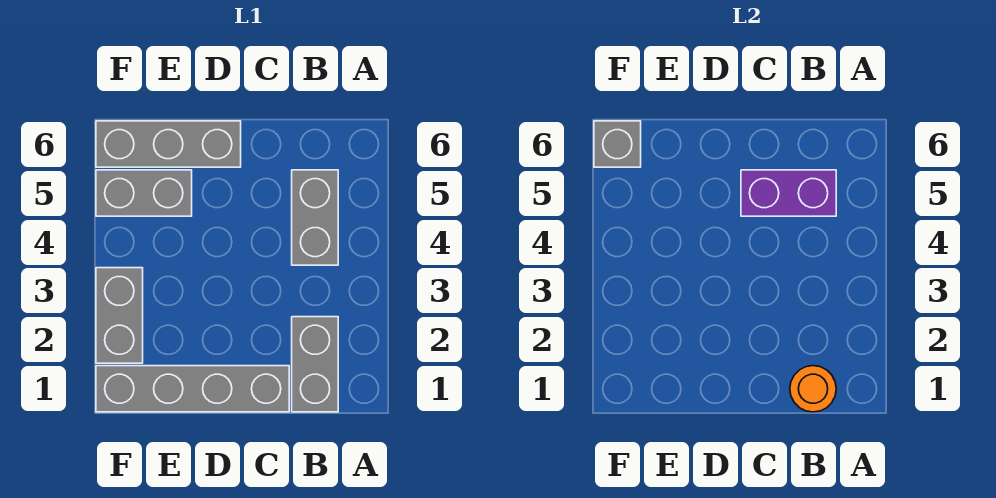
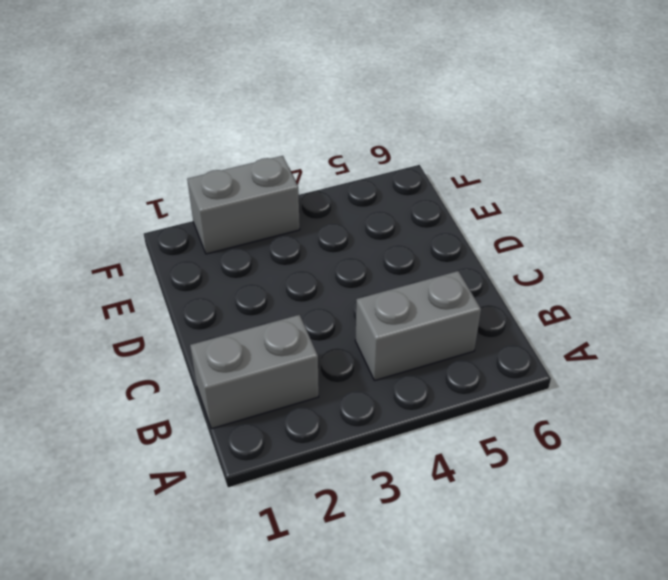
none -> grey 1x4 brick [96,366,289,412]
none -> grey 1x3 brick [96,121,241,167]

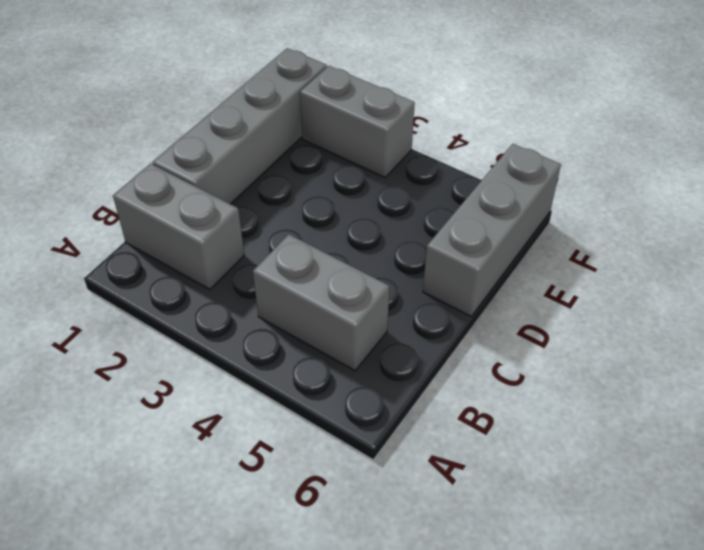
none -> grey 1x2 brick [96,170,192,216]
none -> orange 1x1 round brick [790,366,836,412]

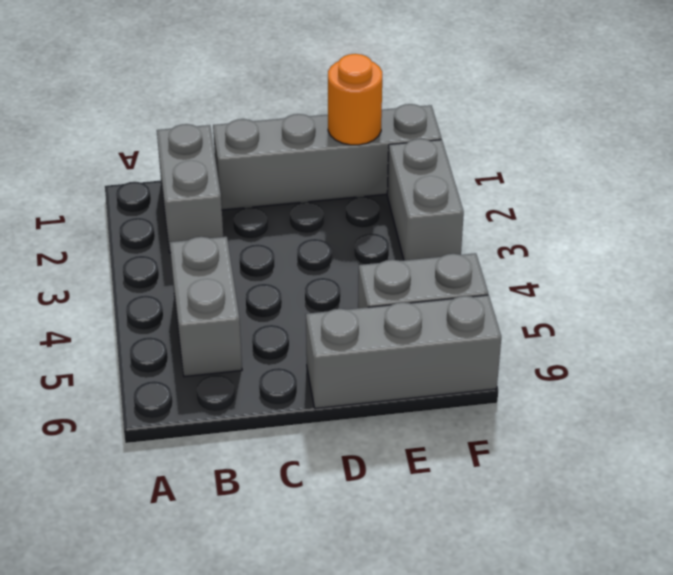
orange 1x1 round brick [328,54,382,145] -> orange 1x1 round brick moved to [790,366,836,412]
none -> purple 1x2 brick [741,170,836,216]
none -> grey 1x1 brick [594,121,641,167]

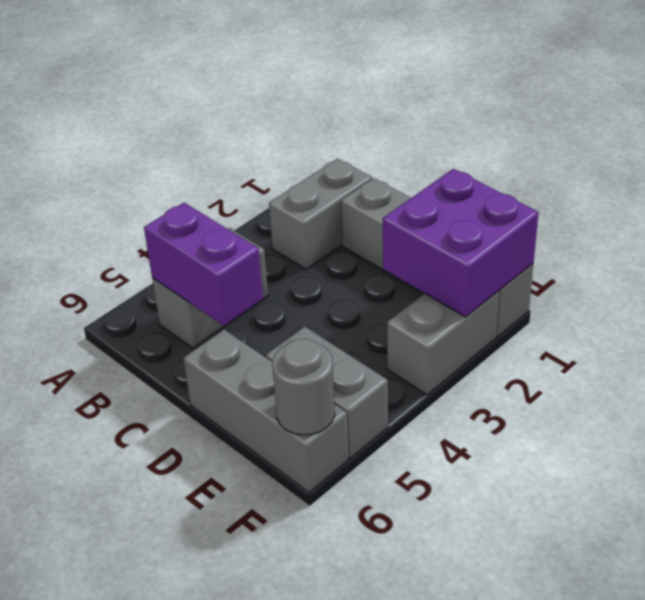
purple 2x2 brick [383,169,539,317] -> none
grey 1x1 round brick [272,339,335,435] -> grey 1x1 brick [594,121,641,167]
none -> orange 1x1 round brick [790,366,836,412]

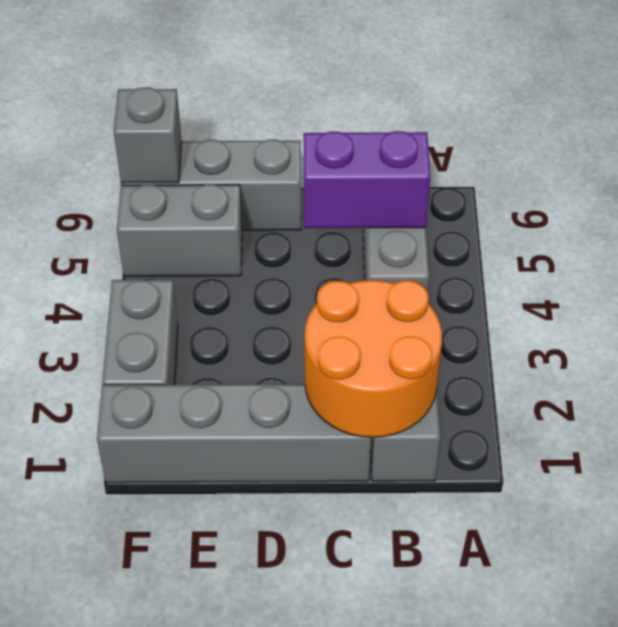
orange 2x2 round brick [305,280,442,437] -> orange 1x1 round brick [790,366,836,412]

